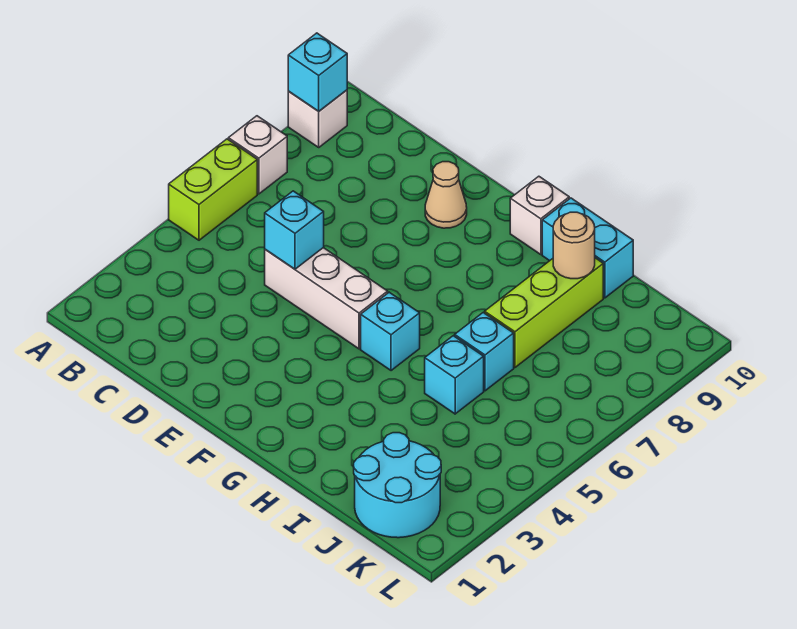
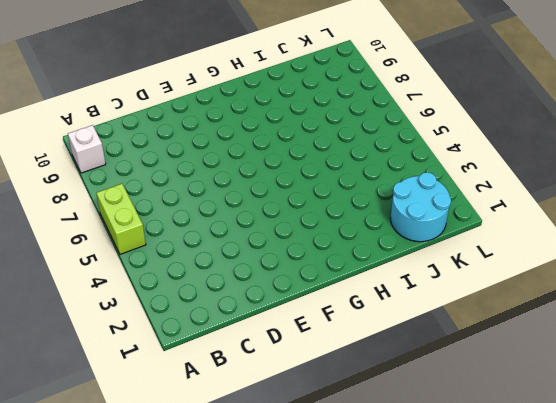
none -> white 1x1 brick [228,116,287,194]
none -> white 1x3 brick [265,248,388,349]
none -> tan 1x1 cone [425,162,467,228]

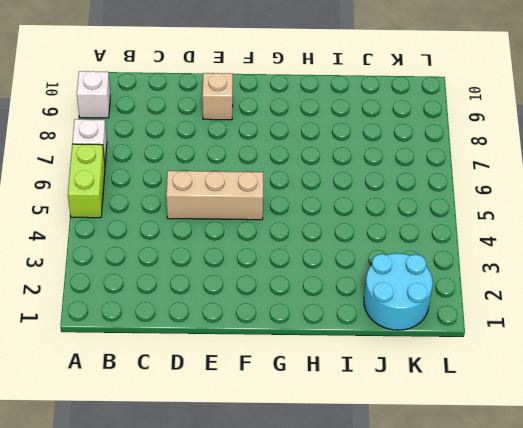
tan 1x3 brick [166,171,263,220] -> white 1x3 brick [265,248,388,349]
tan 1x1 brick [202,73,233,120] -> tan 1x1 cone [425,162,467,228]
none -> cyan 1x1 brick [361,292,420,371]
none -> white 1x1 brick [510,176,569,255]
none -> cyan 1x2 brick [542,198,633,298]

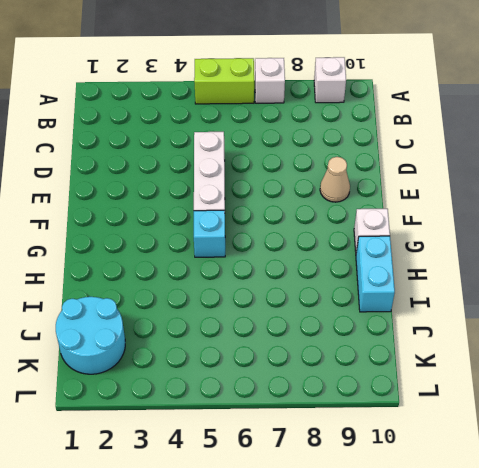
none -> cyan 1x1 brick [425,336,484,414]
none -> cyan 1x1 brick [455,313,514,391]
none -> lime 1x3 brick [485,258,603,367]

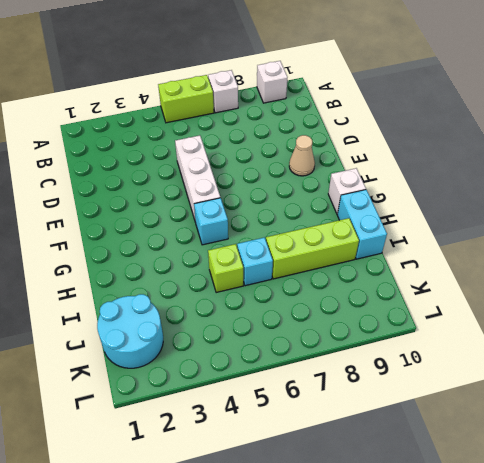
lime 1x1 brick [208,244,243,293] -> cyan 1x1 brick [425,336,484,414]
none -> cyan 1x1 brick [288,33,347,111]
none -> cyan 1x1 brick [265,191,324,269]
none -> tan 1x1 round brick [553,212,595,279]

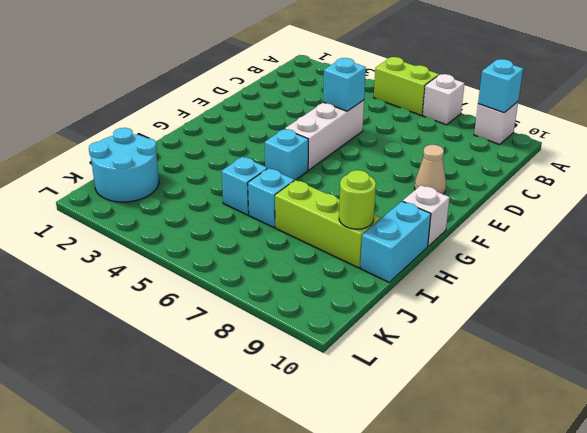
lime 1x1 round brick [339,170,376,229] -> tan 1x1 round brick [553,212,595,279]

